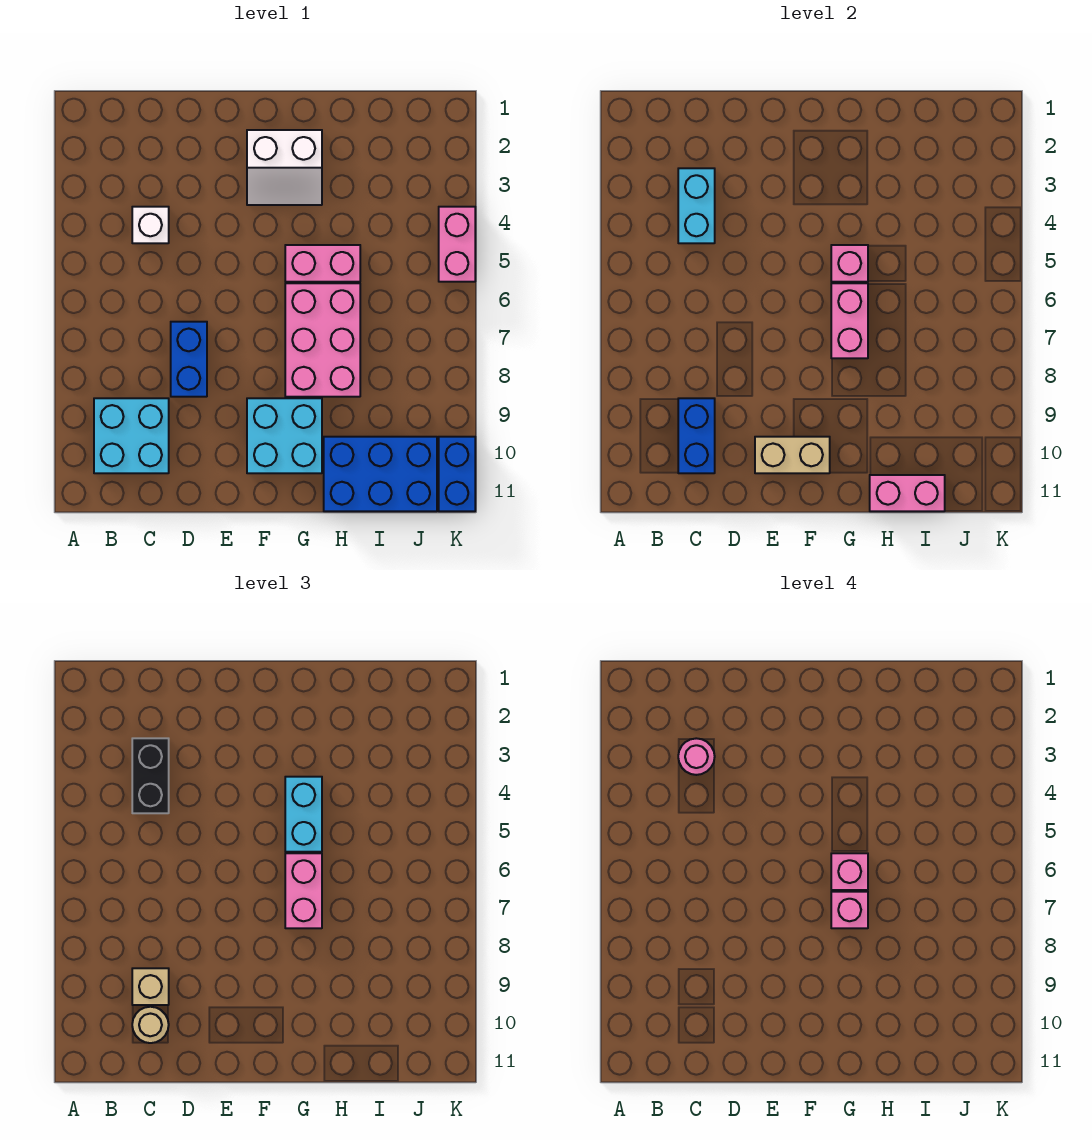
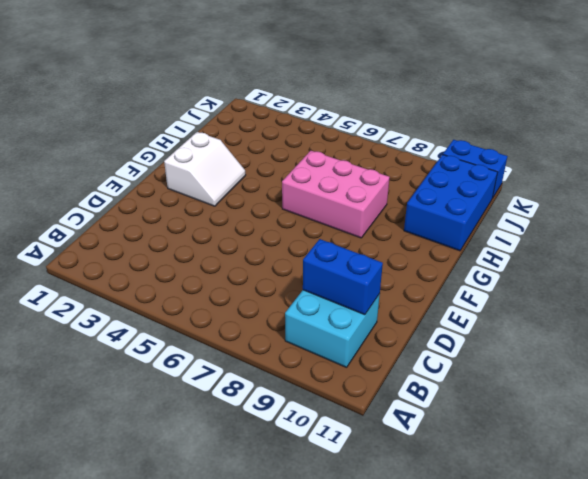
none -> white 1x1 brick [132,207,169,243]
none -> blue 1x2 brick [171,322,207,397]
none -> cyan 2x2 brick [247,398,322,473]

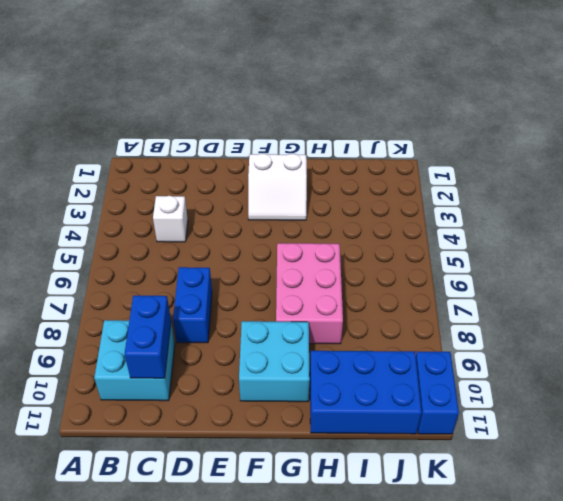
none -> pink 1x2 brick [285,245,360,282]
none -> pink 1x2 brick [439,207,475,282]
none -> cyan 1x2 brick [678,168,715,243]

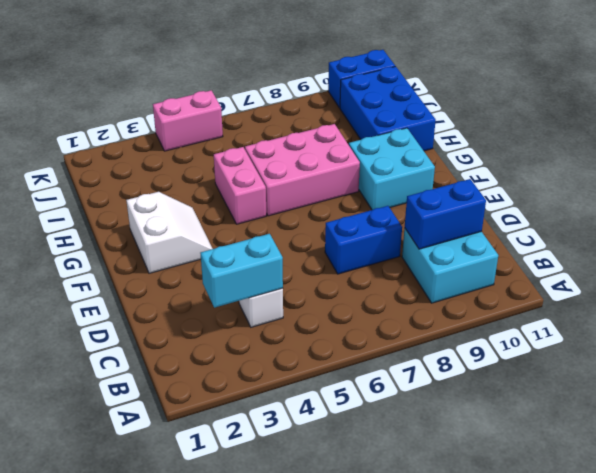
none -> tan 1x2 brick [755,437,830,473]
none -> pink 1x1 brick [831,245,868,282]
none -> pink 1x2 brick [831,283,868,358]

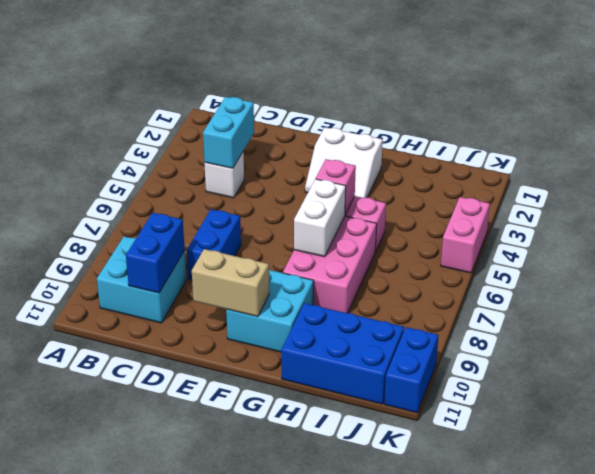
white 1x2 brick [294,179,346,257] -> pink 1x2 brick [831,283,868,358]
none -> pink 1x2 brick [870,475,945,511]
none -> black 1x2 brick [132,738,169,813]
none -> tan 1x1 brick [132,968,169,1005]

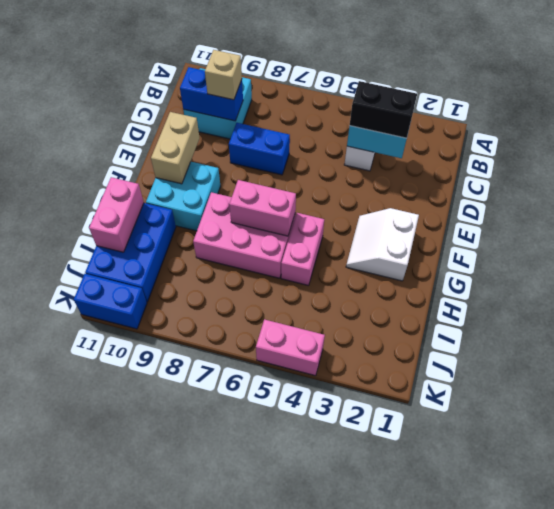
none -> pink 1x1 brick [831,245,868,282]
none -> tan 1x1 round brick [132,1007,169,1043]
none -> cyan 1x2 brick [285,777,322,852]

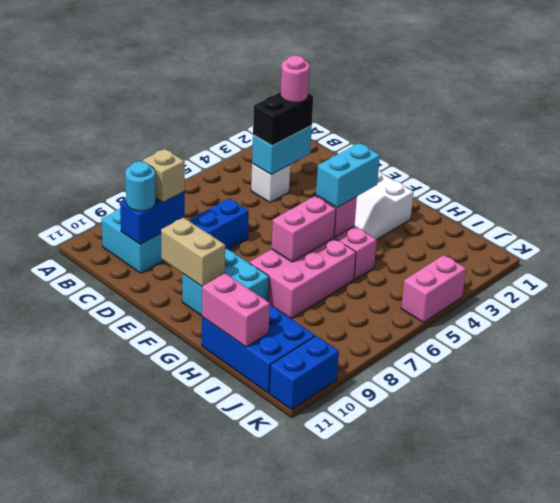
cyan 1x1 round brick [125,161,156,211] -> tan 1x1 round brick [132,1007,169,1043]
none -> pink 1x2 brick [285,853,322,928]
none -> pink 1x1 brick [831,853,868,890]
none -> pink 1x1 brick [831,892,868,928]

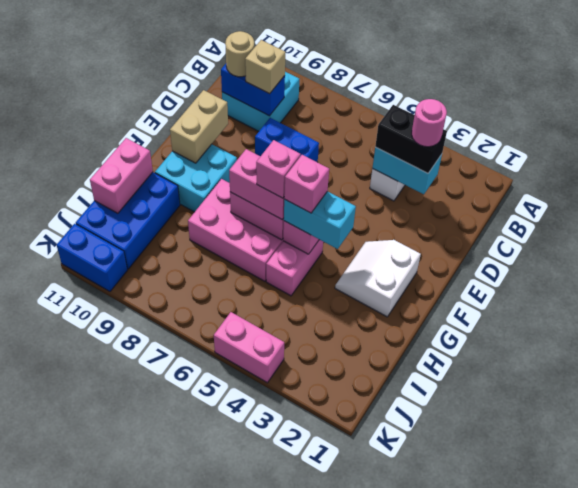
pink 1x1 brick [284,155,329,213] -> pink 1x1 brick moved to [831,892,868,928]

